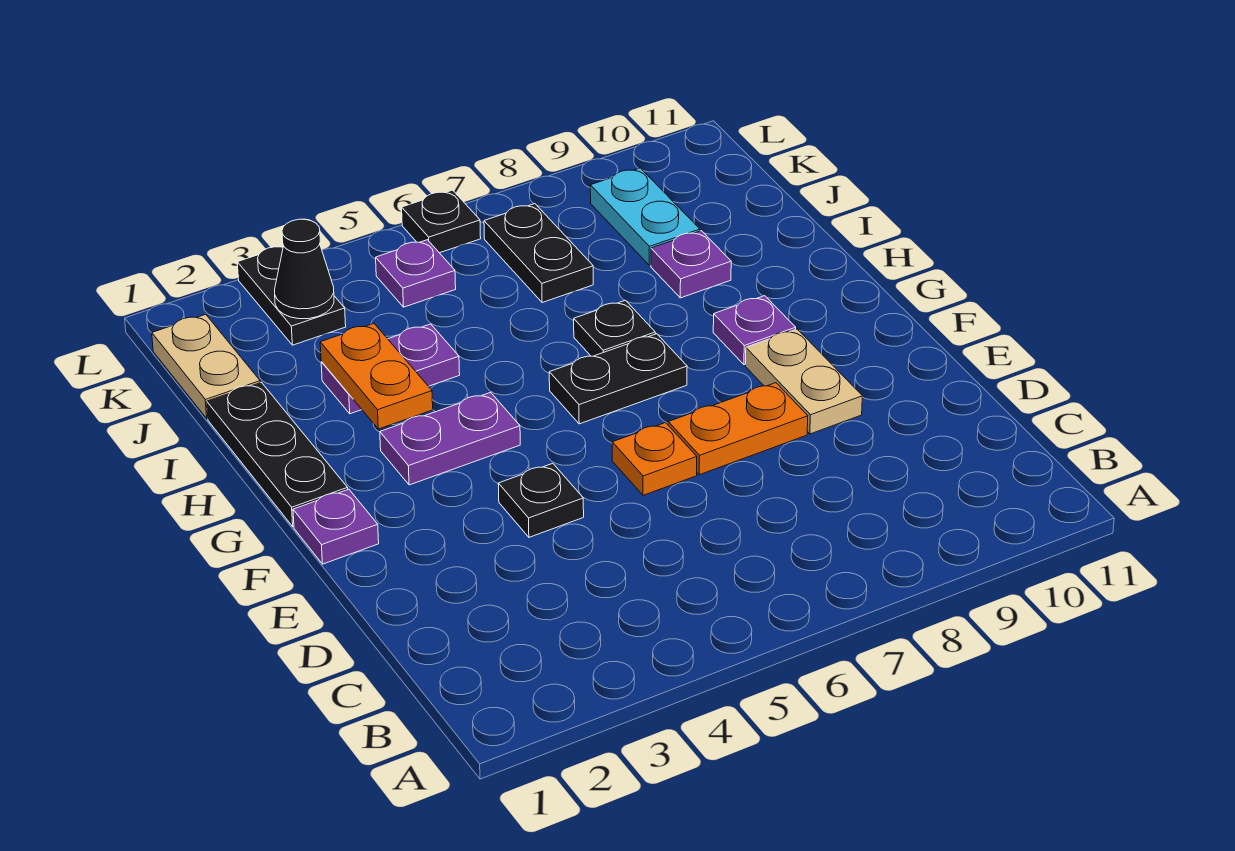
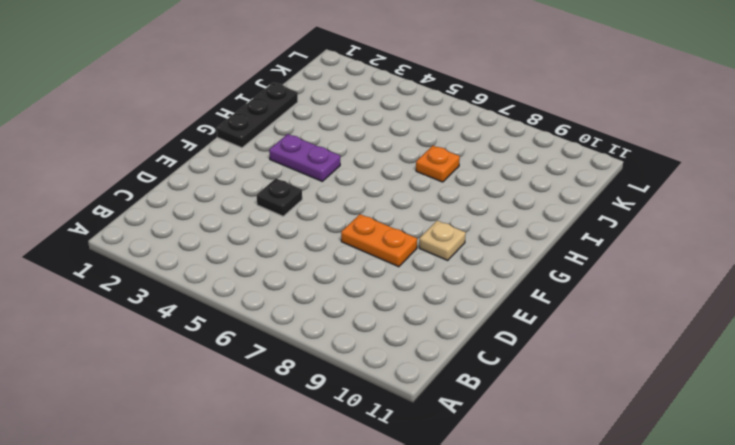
tan 1x1 plate [419,221,466,260] -> tan 1x2 plate [745,329,862,434]
orange 1x1 plate [416,146,460,182] -> orange 1x1 plate moved to [612,423,697,495]
none -> purple 1x1 plate [293,489,379,564]
none -> black 1x2 plate [549,334,687,424]
none -> purple 1x1 plate [713,296,796,365]

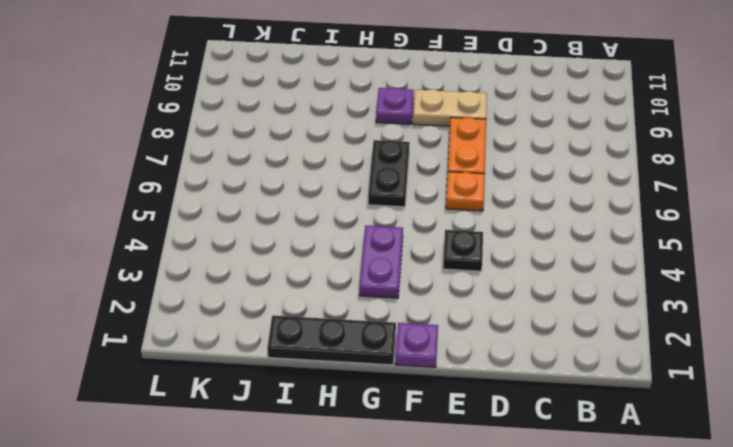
none -> black 1x1 plate [574,300,655,356]
none -> purple 1x2 plate [321,324,460,414]
none -> purple 1x1 plate [651,231,731,298]

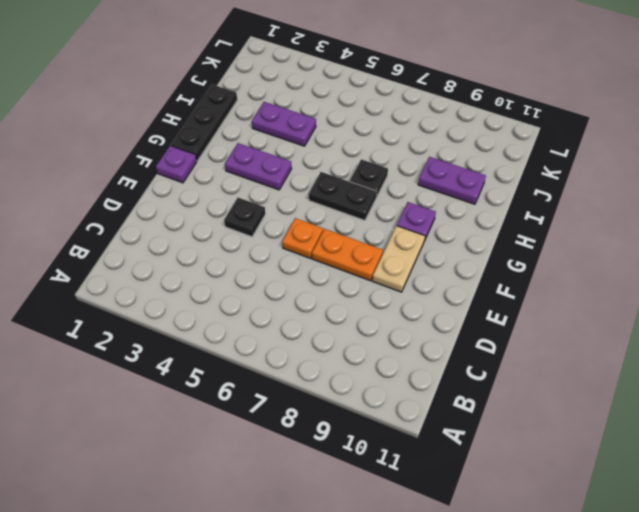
purple 1x2 plate [418,157,486,204] -> purple 1x1 plate [651,231,731,298]
none -> tan 1x2 plate [152,314,260,419]
none -> black 1x2 plate [484,204,593,303]
none -> cyan 1x2 plate [590,168,700,265]

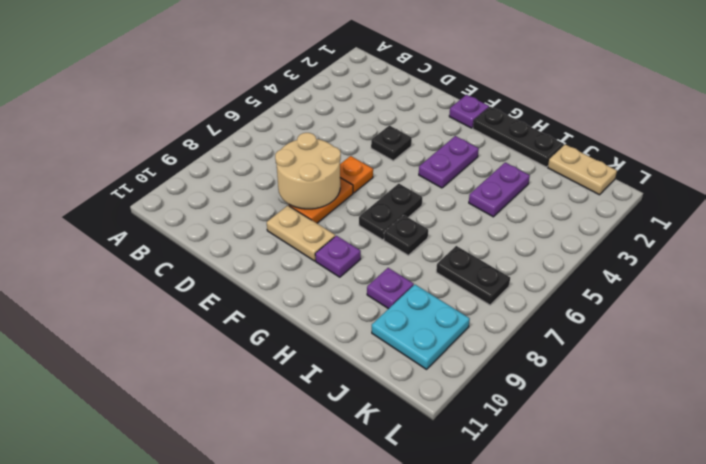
tan 2x2 round brick [275,133,341,209] -> none
cyan 2x2 plate [372,285,470,369] -> cyan 1x2 plate [590,168,700,265]
none -> black 1x2 plate [237,247,346,345]
none -> purple 1x1 plate [376,240,456,307]
none -> black 1x1 plate [402,190,481,253]

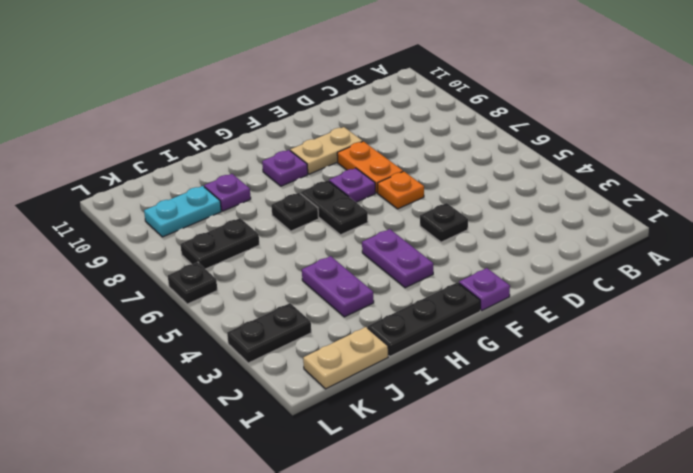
purple 1x1 plate [329,168,375,202] -> purple 1x1 plate moved to [376,240,456,307]
none -> orange 1x2 plate [320,324,433,429]
none -> black 1x1 cone [275,219,334,319]

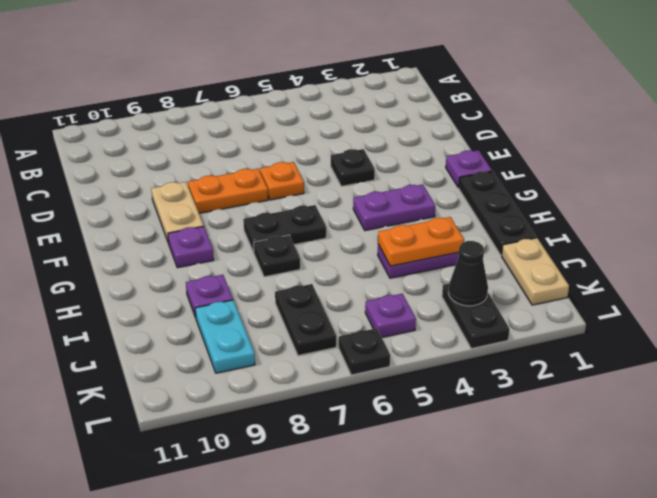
orange 1x2 plate [378,217,464,266] -> orange 1x2 plate turned to [320,324,433,429]

